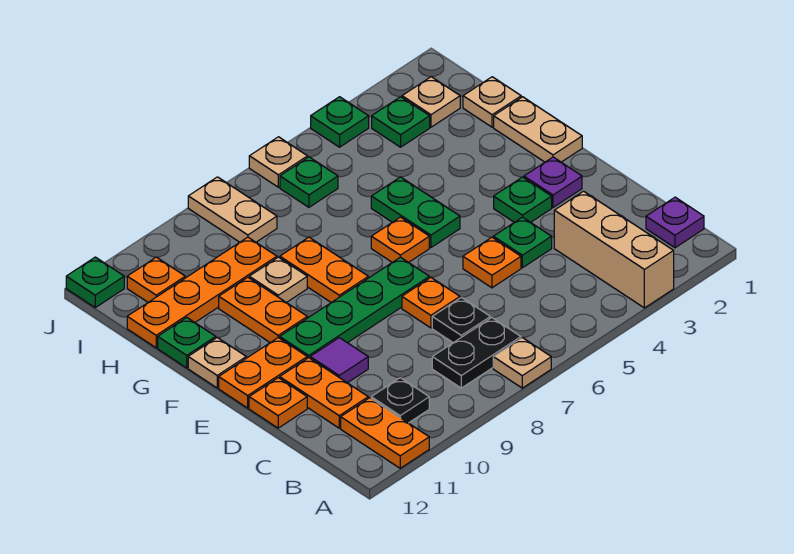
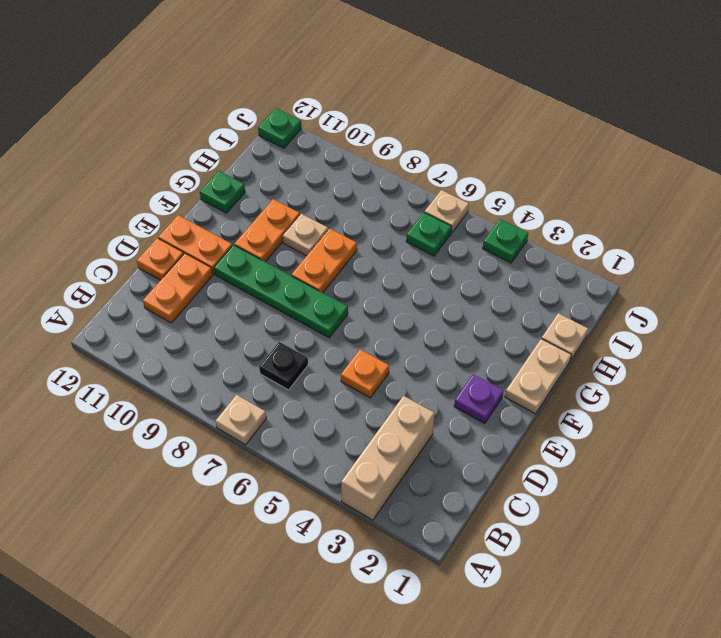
none -> orange 1x2 plate [341,398,429,468]
none -> purple 1x1 plate [646,197,704,248]
none -> black 1x2 plate [432,318,521,388]
none -> black 1x1 plate [371,378,429,423]

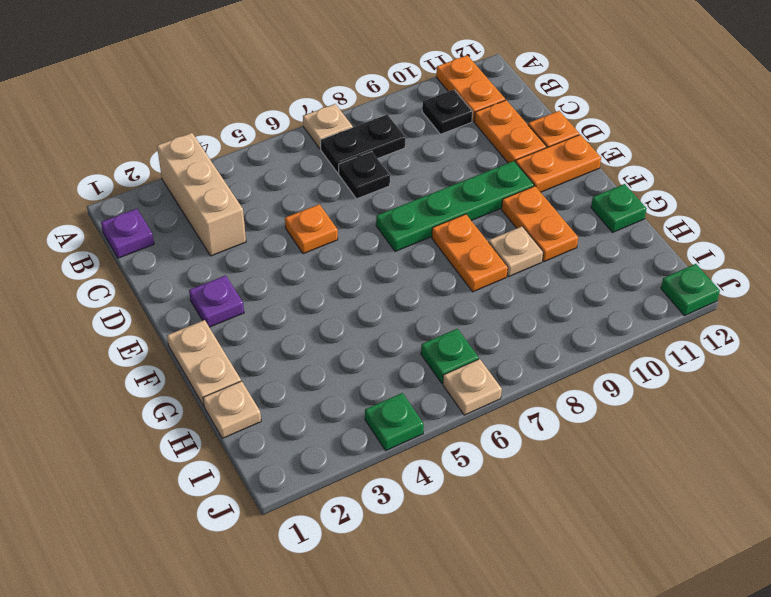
none -> green 1x1 plate [493,217,552,268]
none -> orange 1x1 plate [402,278,460,328]
none -> purple 1x1 tile [310,338,368,383]
none -> green 1x1 plate [494,177,552,222]

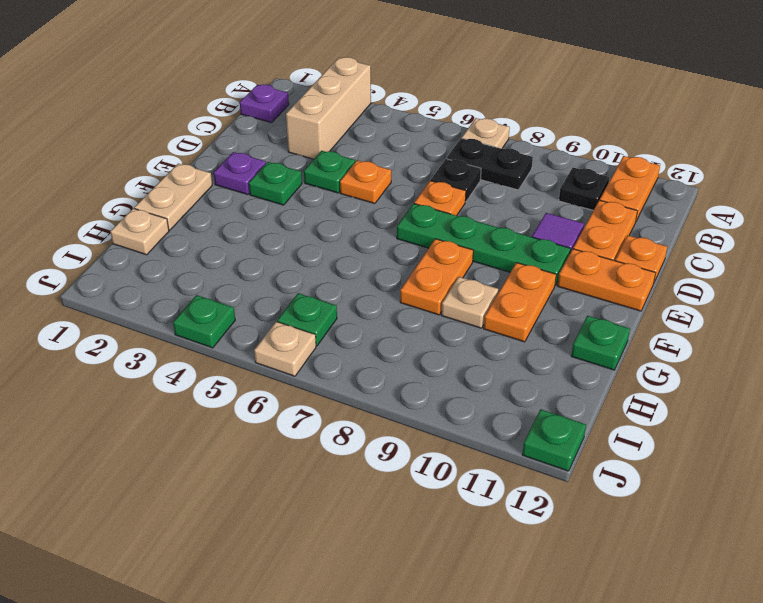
none -> green 1x2 plate [371,177,460,248]
none -> orange 1x1 plate [371,217,429,263]
none -> tan 1x1 plate [188,337,246,388]
none -> orange 1x4 plate [127,237,277,348]

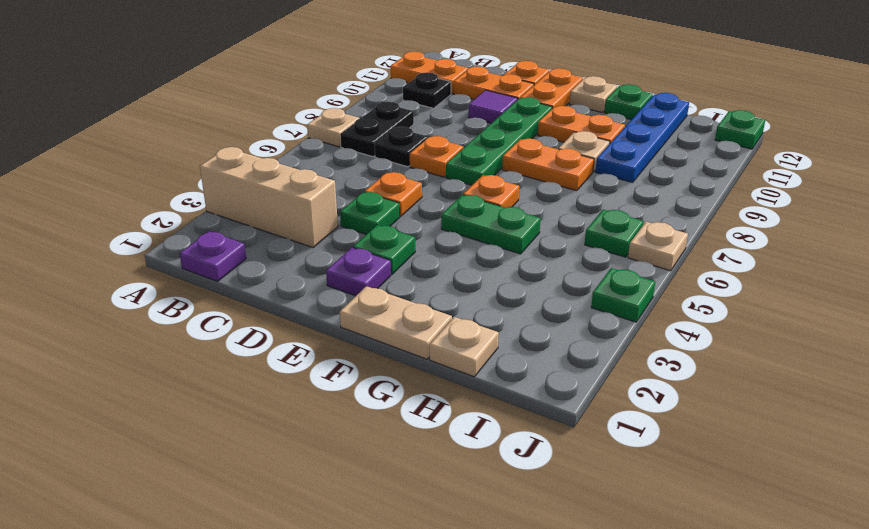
blue 1x4 plate [595,93,689,182] -> orange 1x4 plate [127,237,277,348]
none -> tan 1x1 plate [402,77,460,127]
none -> green 1x1 plate [372,97,430,147]
none -> tan 1x2 plate [188,177,277,242]
none -> orange 1x1 plate [127,257,185,302]

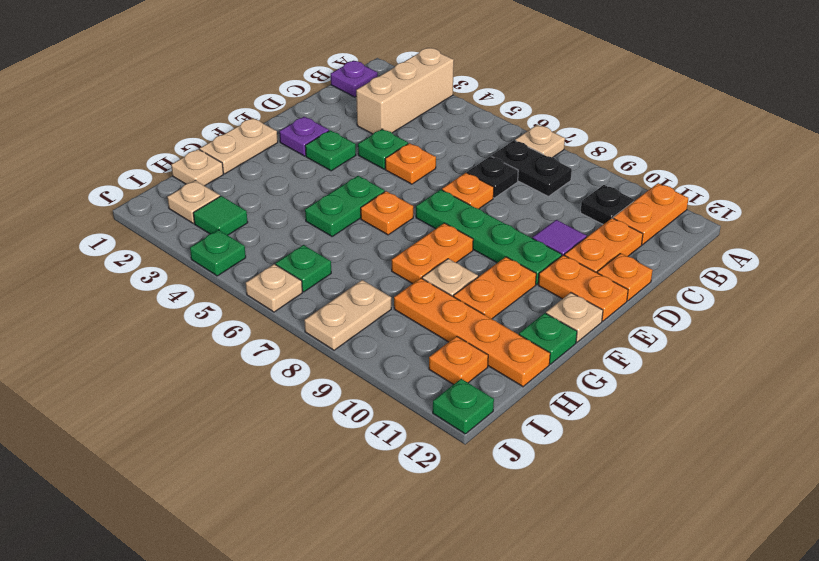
green 1x1 tile [193,196,248,235] -> green 1x1 plate [372,97,430,147]

